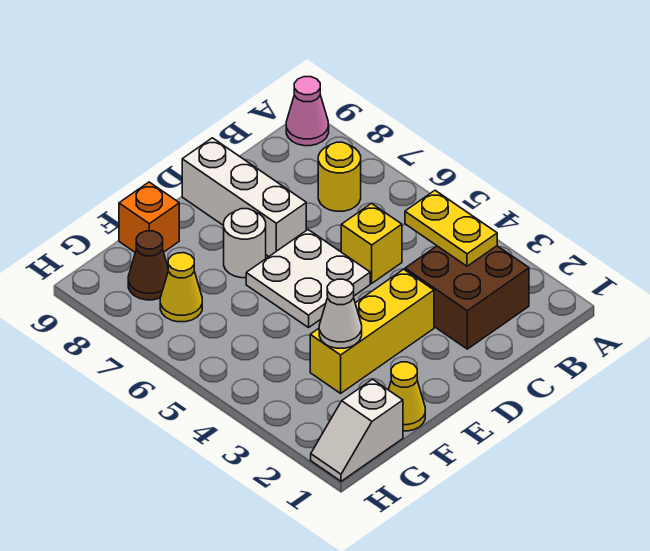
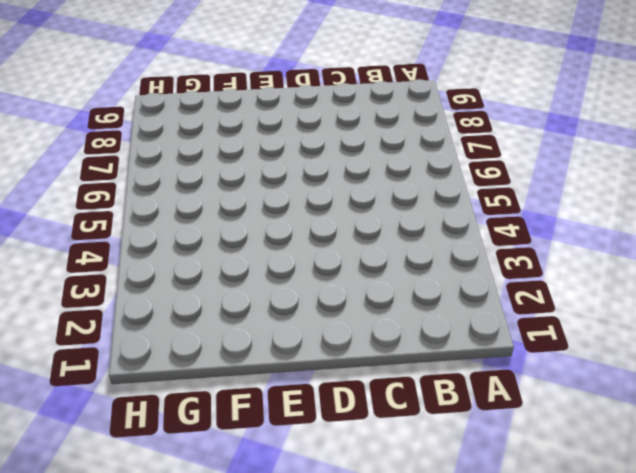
none -> pink 1x1 cone [286,77,329,146]
none -> brown 2x2 brick [405,246,529,349]
none -> yellow 1x1 round brick [318,142,361,211]

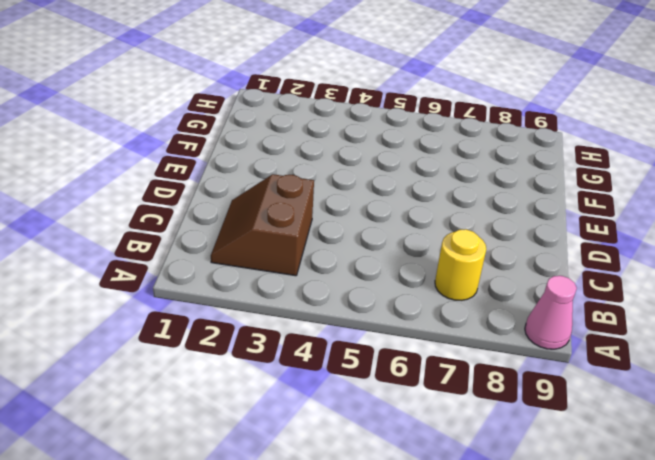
brown 2x2 slope [211,174,314,276] -> brown 2x2 brick [405,246,529,349]
none -> yellow 1x1 brick [341,203,402,283]
none -> yellow 1x3 brick [310,269,434,393]
none -> white 2x2 plate [246,230,370,328]

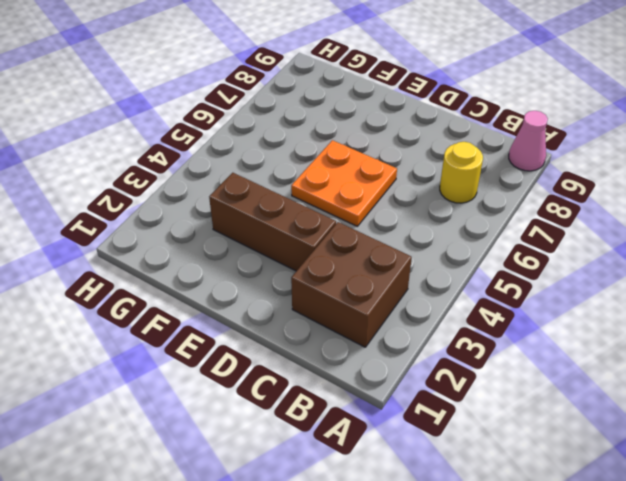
brown 1x3 brick [209,173,336,271] -> yellow 1x3 brick [310,269,434,393]
orange 2x2 plate [291,140,397,226] -> white 2x2 plate [246,230,370,328]
none -> yellow 1x1 brick [341,203,402,283]
none -> white 1x3 brick [182,138,306,257]
none -> white 1x1 round brick [224,209,266,278]

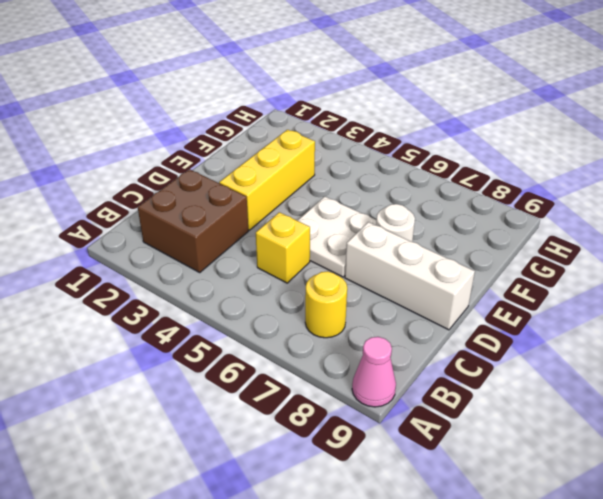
none -> yellow 1x1 cone [389,362,425,431]
none -> orange 1x1 brick [119,182,179,252]
none -> white 1x2 slope [311,379,403,481]

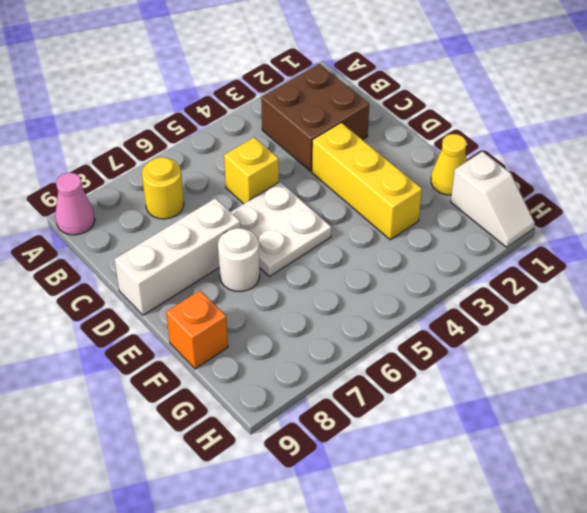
none -> yellow 1x1 cone [160,253,202,322]
none -> brown 1x1 cone [128,231,168,300]
none -> yellow 1x2 plate [405,190,497,266]

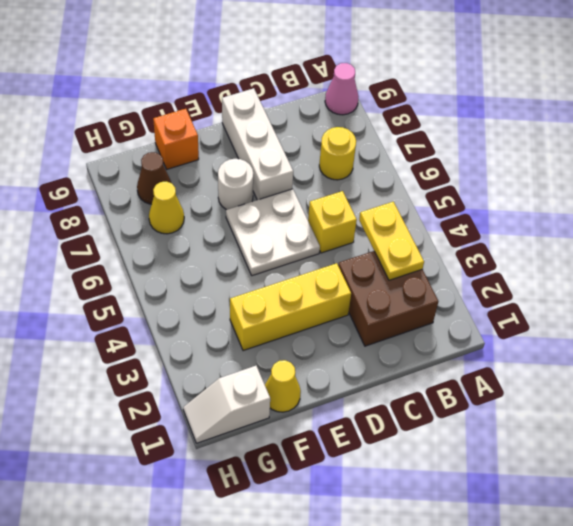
none -> white 1x1 cone [319,279,362,348]

